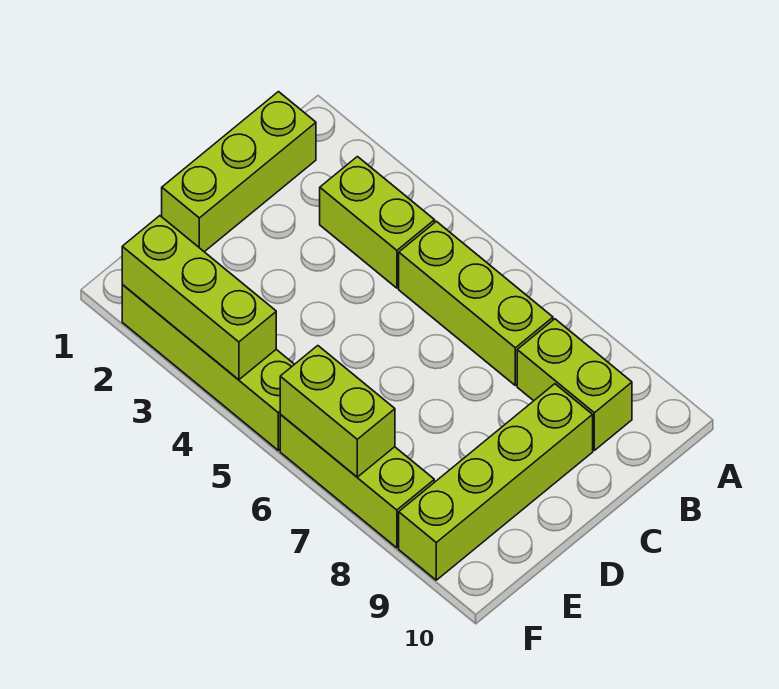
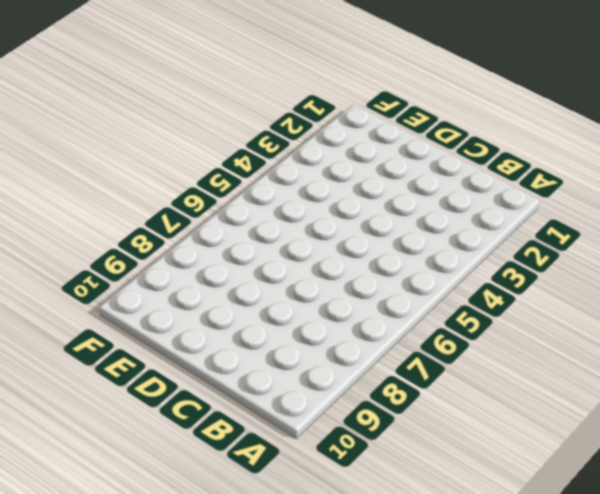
none -> lime 1x3 brick [162,92,316,252]
none -> lime 1x2 brick [320,157,435,288]

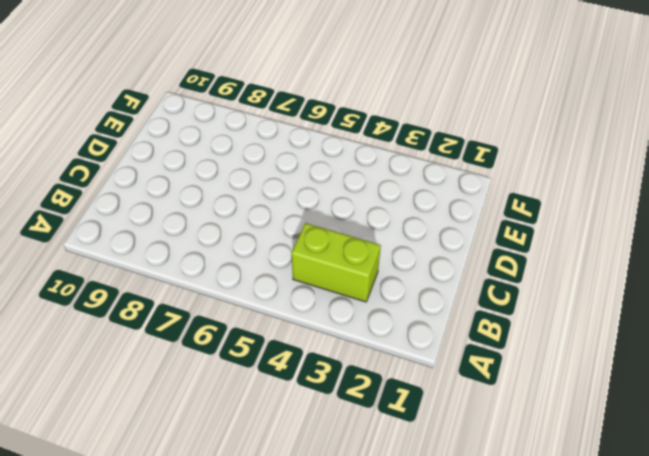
none -> lime 1x3 brick [162,92,316,252]
none -> lime 1x3 brick [399,221,553,385]

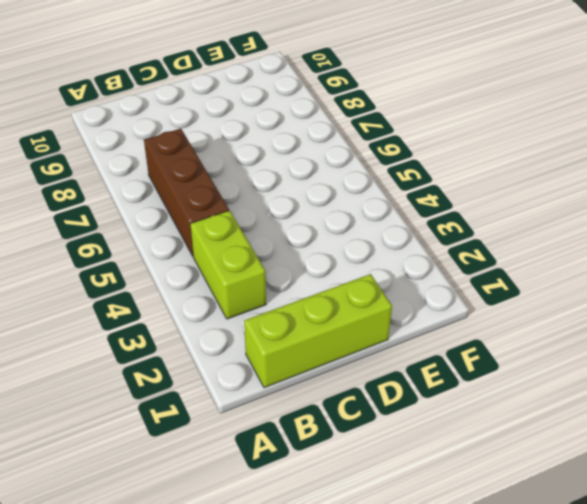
brown 1x3 brick [144,128,229,257] -> lime 1x3 brick [399,221,553,385]
none -> lime 1x2 brick [517,319,632,450]
none -> lime 1x4 brick [399,384,593,580]

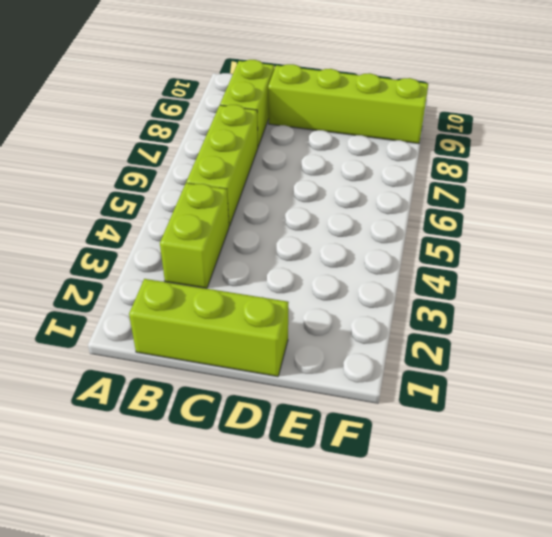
none -> lime 1x4 brick [122,285,294,450]
none -> lime 1x3 brick [280,414,434,548]

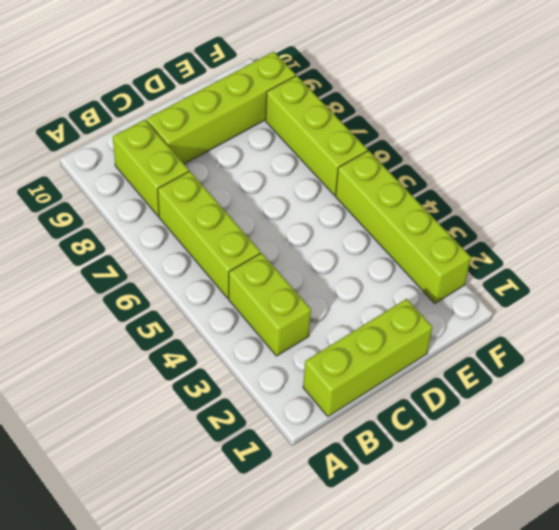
none -> lime 1x3 brick [122,216,276,380]
none -> lime 1x2 brick [280,346,395,477]

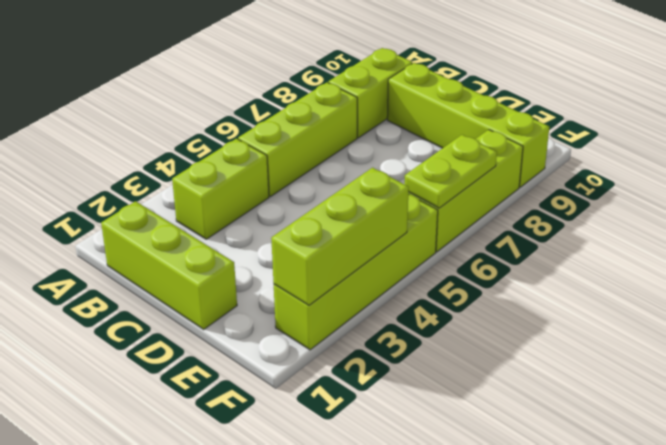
lime 1x2 plate [404,135,497,208] -> lime 1x2 brick [280,346,395,477]

